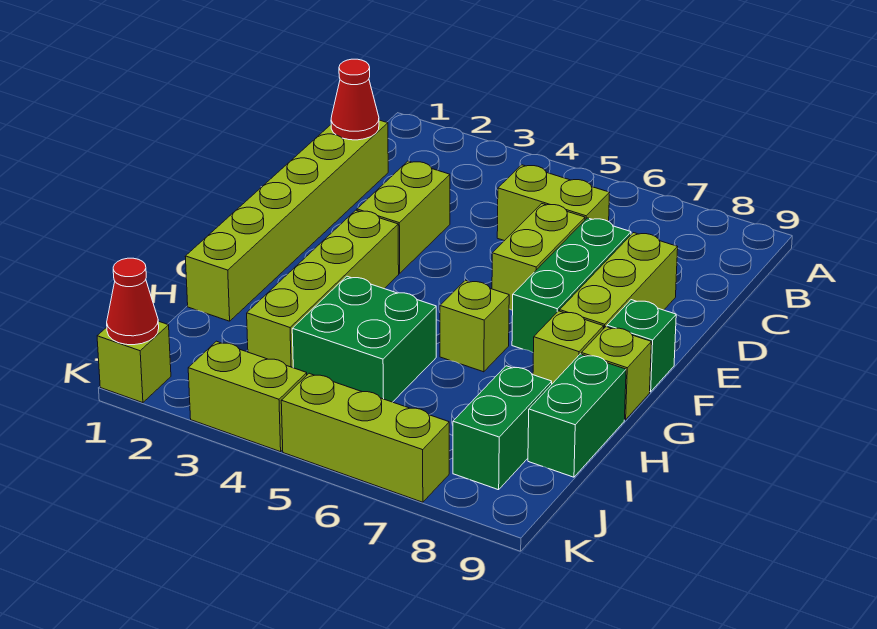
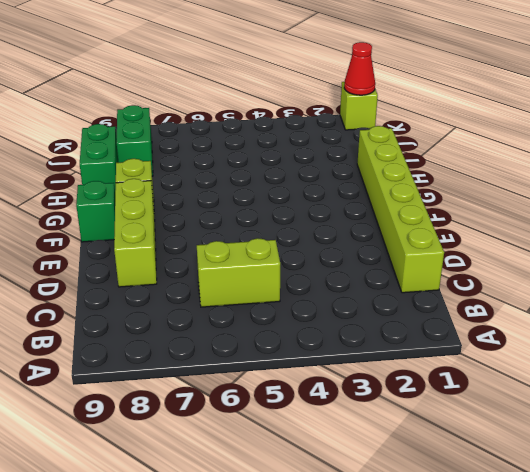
none -> lime 1x2 brick [357,161,450,273]
none -> lime 1x2 brick [492,204,585,311]
none -> green 1x3 brick [512,218,631,353]

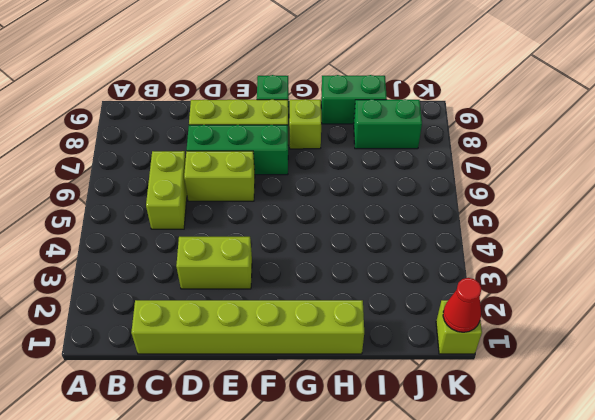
none -> lime 1x4 brick [247,210,399,368]
none -> lime 1x1 brick [440,280,509,372]
none -> lime 1x1 brick [581,327,651,420]

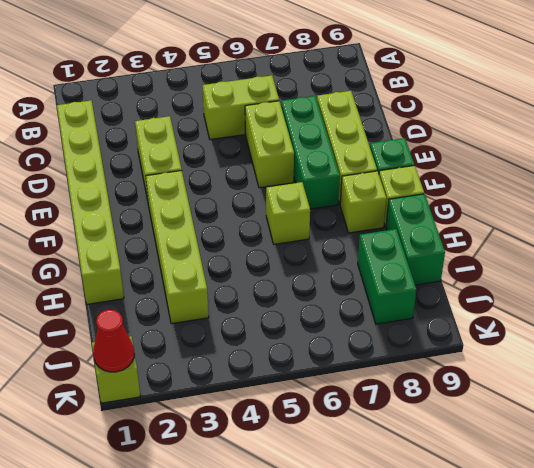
none -> green 2x2 brick [292,276,436,402]
none -> lime 1x2 brick [188,341,307,452]
none -> lime 1x3 brick [281,373,449,502]

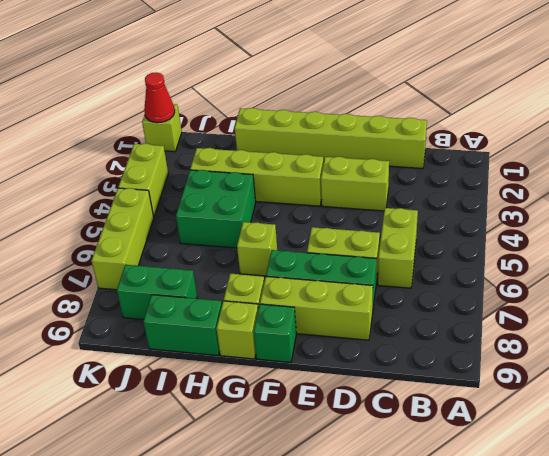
none -> red 1x1 cone [331,59,379,140]

